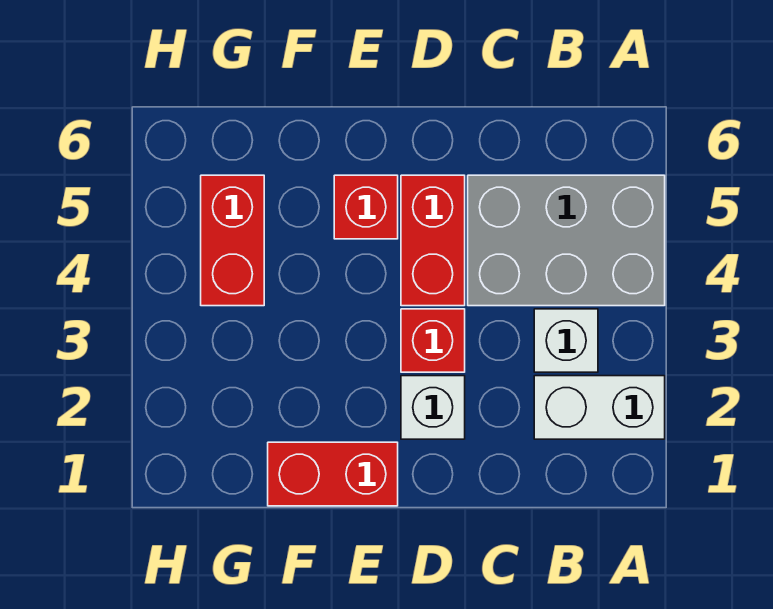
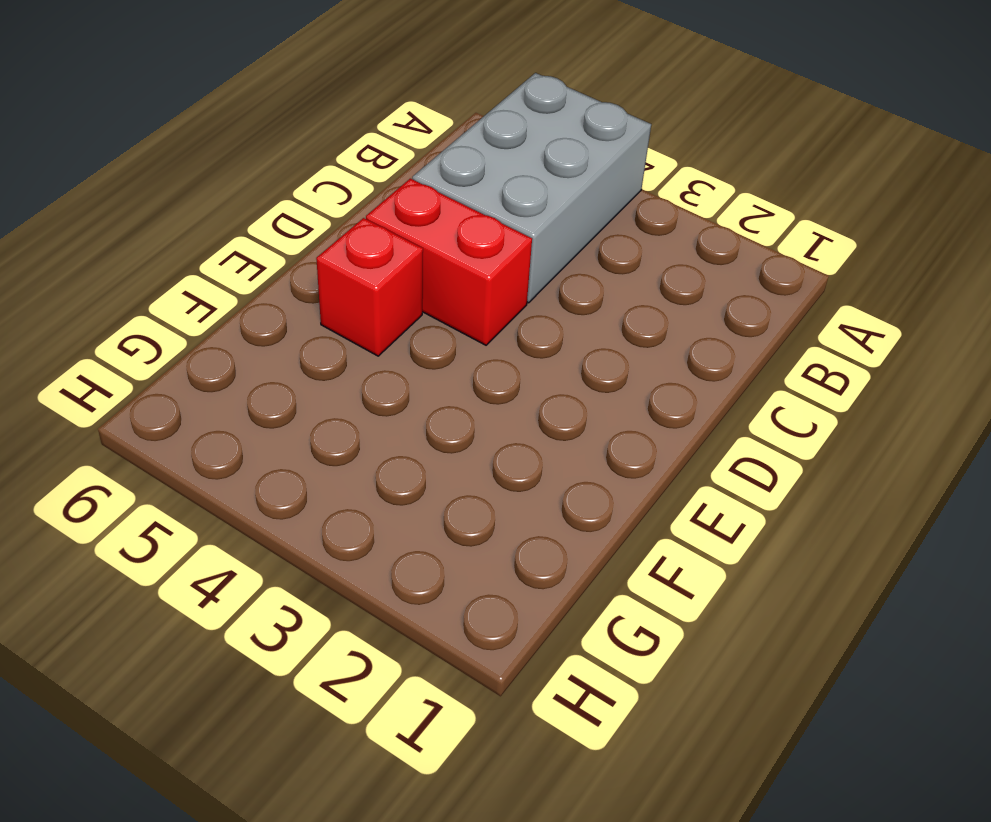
none -> white 1x2 brick [534,376,665,439]
none -> white 1x1 brick [534,309,598,372]

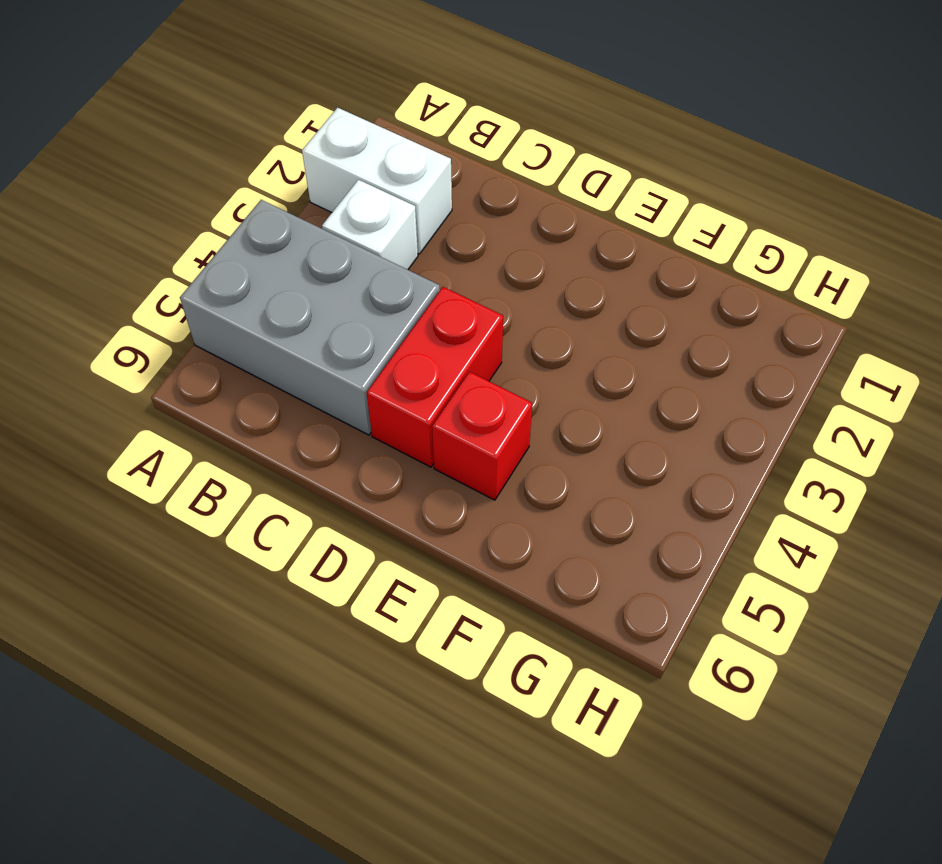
none -> white 1x1 brick [401,376,465,439]
none -> red 1x1 brick [401,309,465,372]

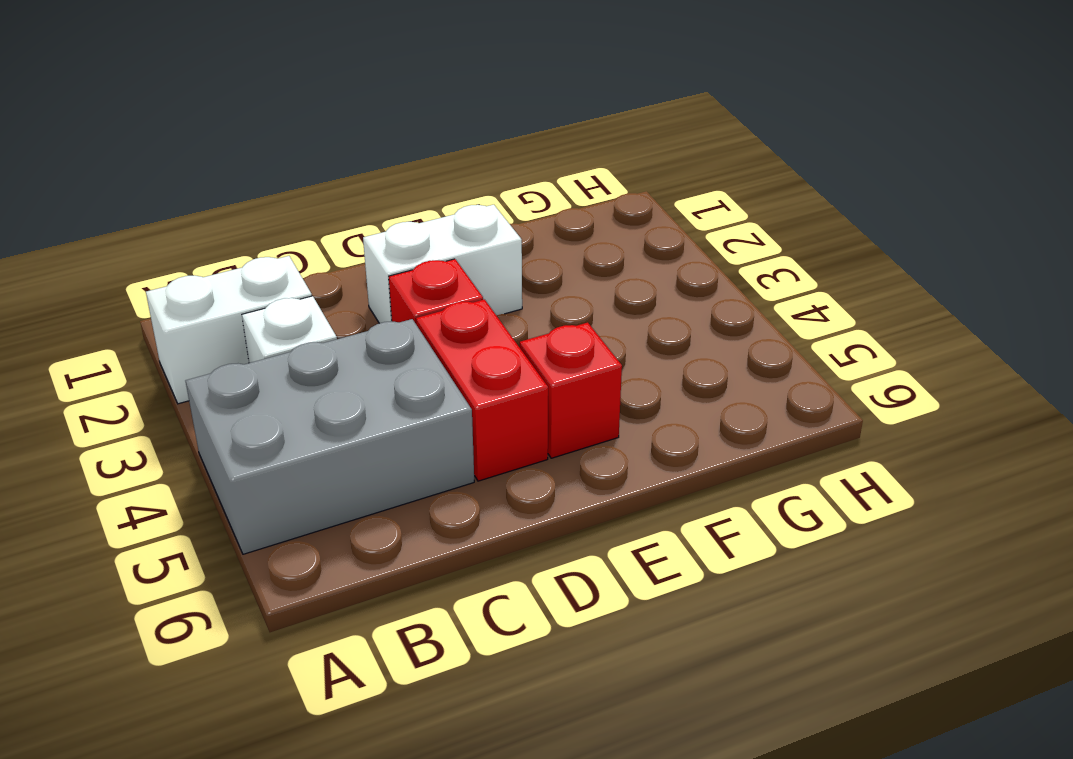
white 1x2 brick [363,205,522,323] -> white 1x1 brick [401,376,465,439]
none -> red 1x2 brick [268,442,398,506]
none -> red 1x2 brick [201,175,264,306]

